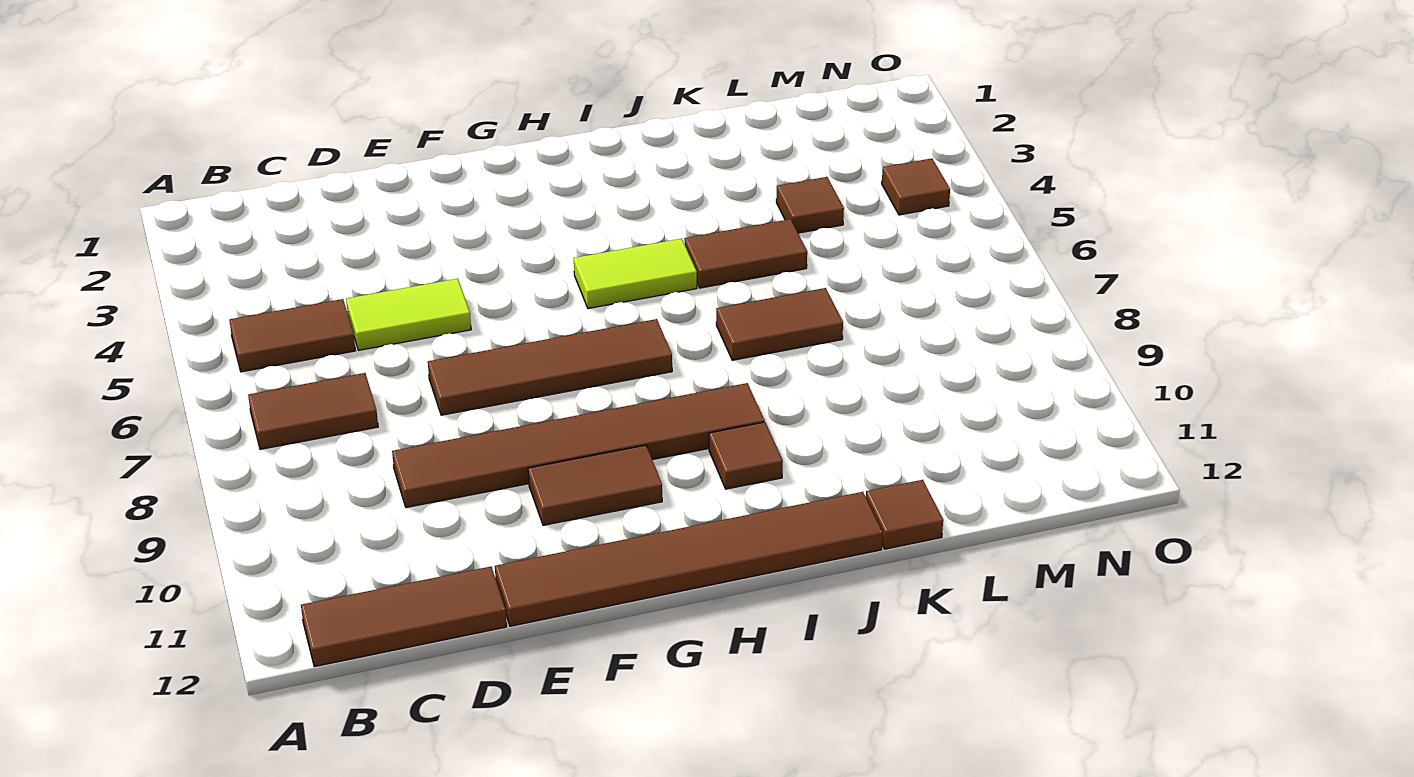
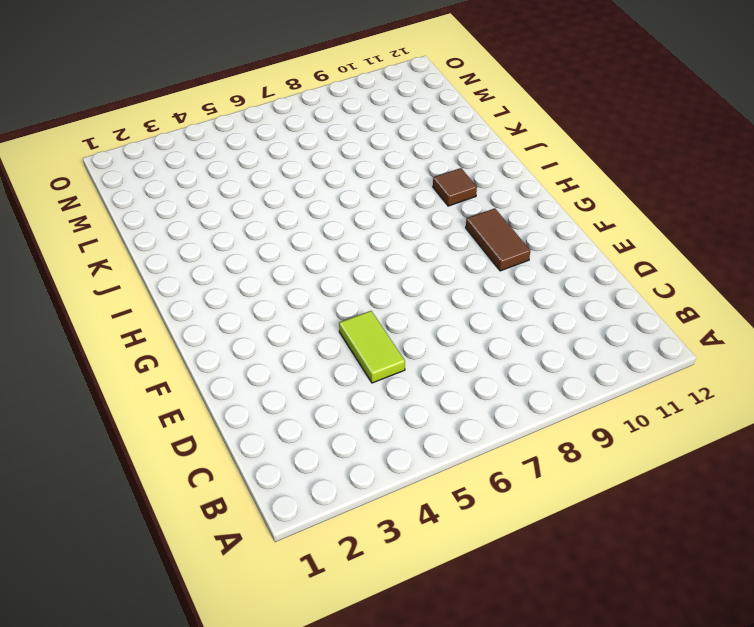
none -> brown 1x2 tile [229,299,355,372]
none -> brown 1x2 tile [248,373,378,449]
none -> brown 1x3 tile [301,567,507,667]

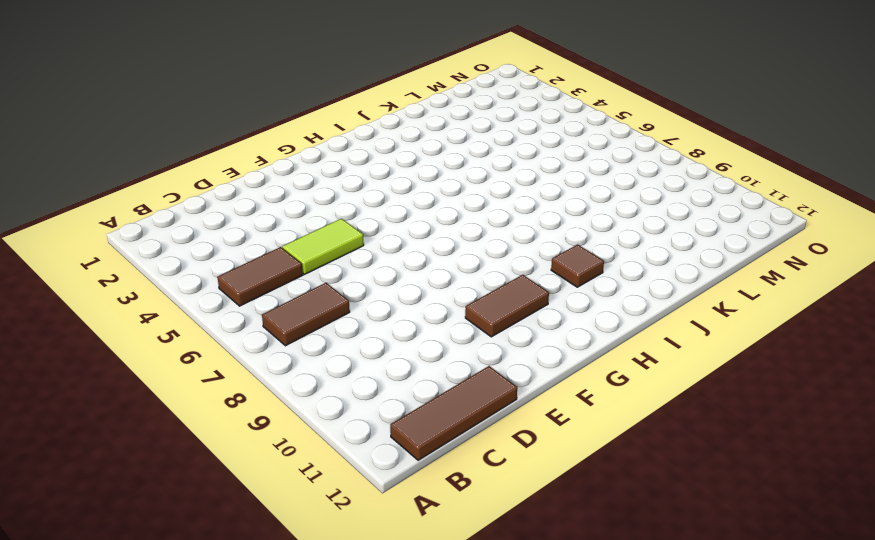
none -> brown 1x6 tile [392,383,765,508]
none -> brown 1x4 tile [428,319,672,415]
none -> brown 1x6 tile [495,492,883,626]

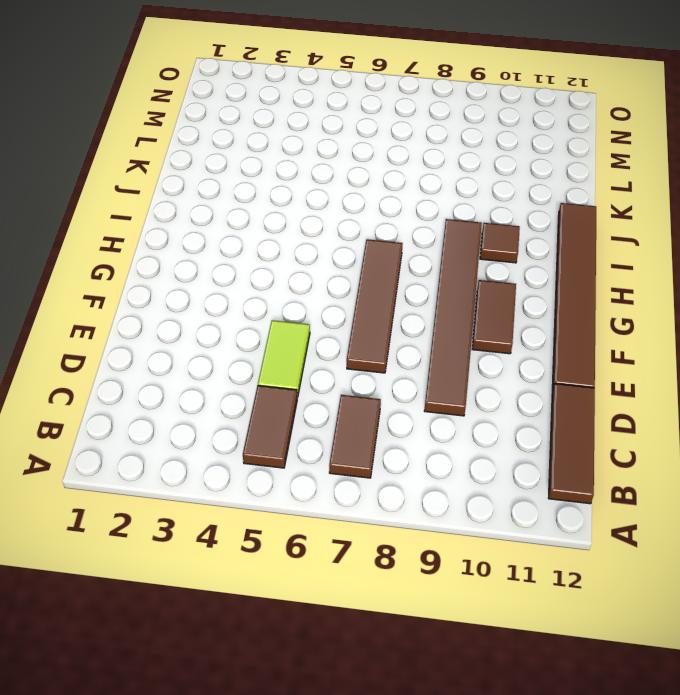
none -> lime 1x2 tile [574,239,697,309]
none -> brown 1x2 tile [684,219,807,288]
none -> brown 1x2 tile [716,288,843,360]

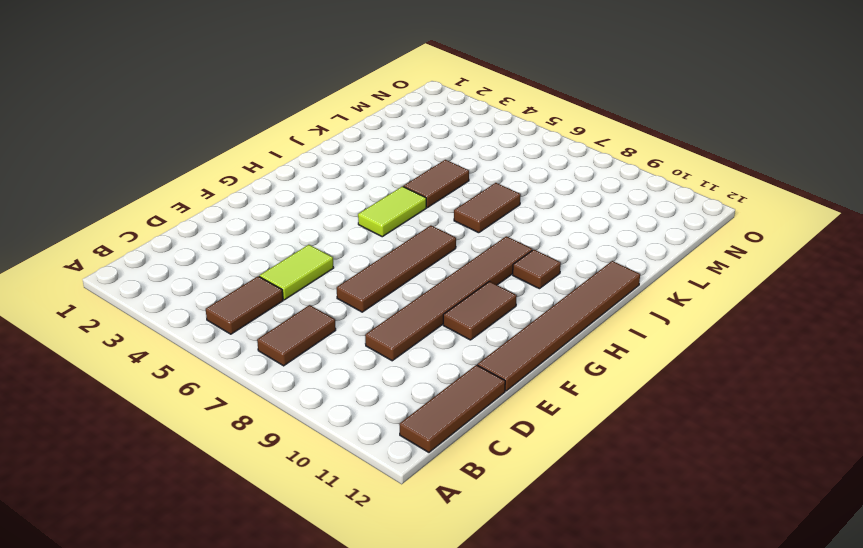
none -> brown 1x1 tile [866,480,943,549]
none -> brown 1x1 tile [776,177,844,233]
none -> brown 1x1 tile [882,158,950,215]

